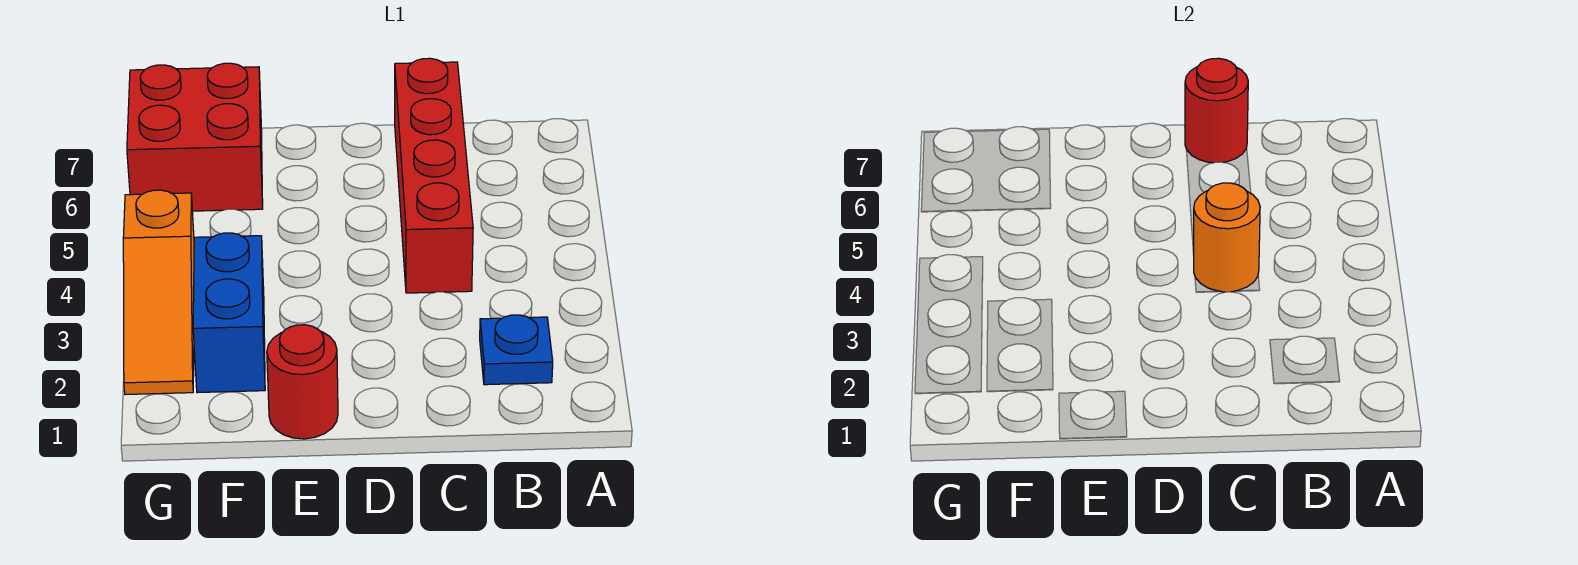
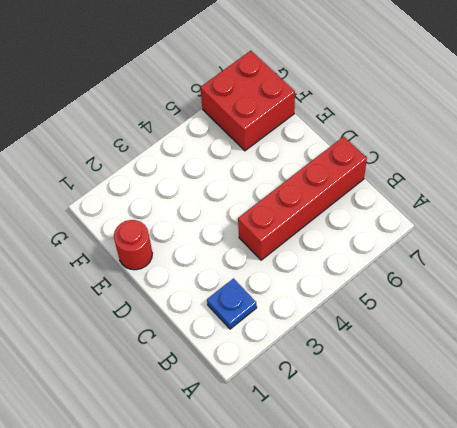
none -> blue 1x2 brick [193,233,265,393]
none -> orange 1x3 slope [123,190,194,395]

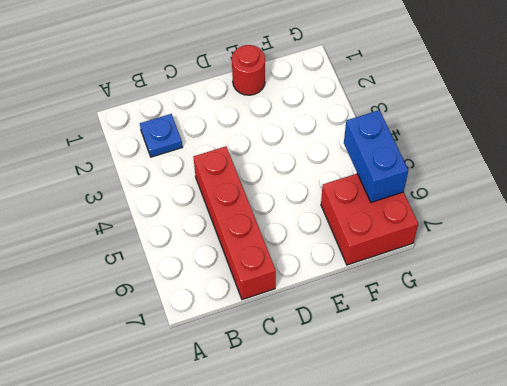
blue 1x2 brick [344,110,408,202] -> blue 1x2 brick moved to [193,233,265,393]
none -> orange 1x3 slope [123,190,194,395]
none -> orange 1x1 round brick [1193,183,1260,292]

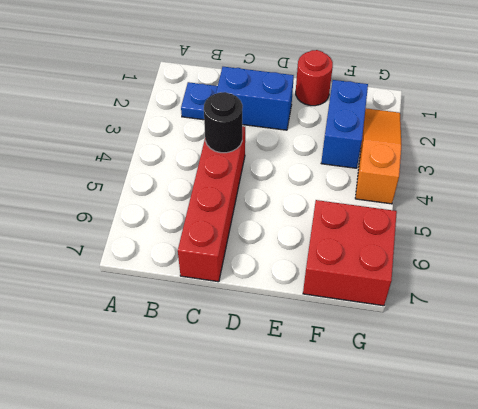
blue 1x2 brick [216,67,294,130] -> none
black 1x1 round brick [204,92,243,153] -> orange 1x1 round brick [1193,183,1260,292]
none -> red 1x1 round brick [1185,58,1248,163]

